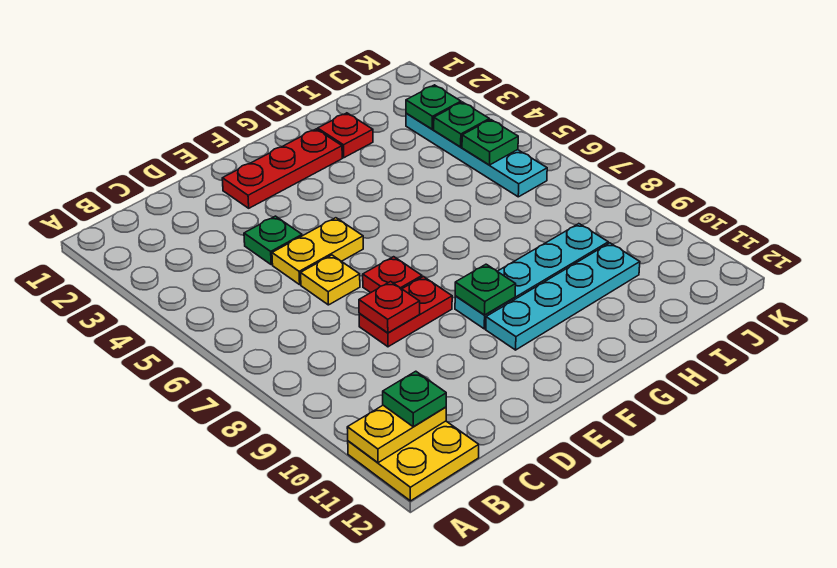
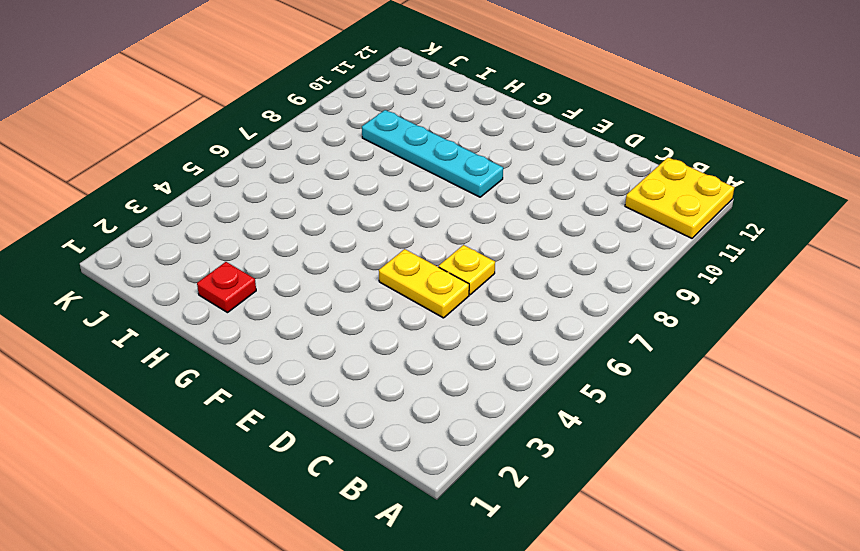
none -> green 1x1 plate [244,216,302,265]
none -> red 1x2 plate [359,277,452,347]
none -> red 1x3 plate [222,129,342,208]

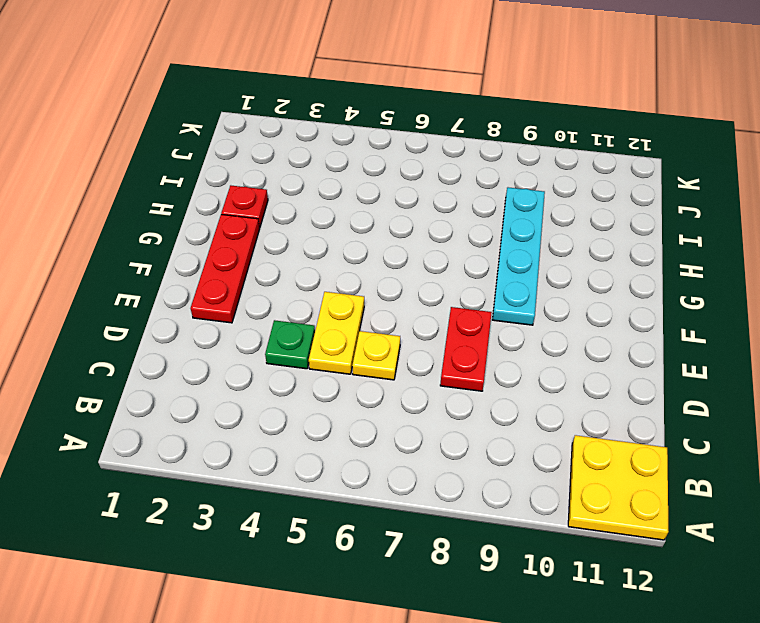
none -> red 1x1 plate [363,257,422,293]
none -> cyan 1x4 plate [486,243,640,350]
none -> cyan 1x4 plate [406,113,547,197]

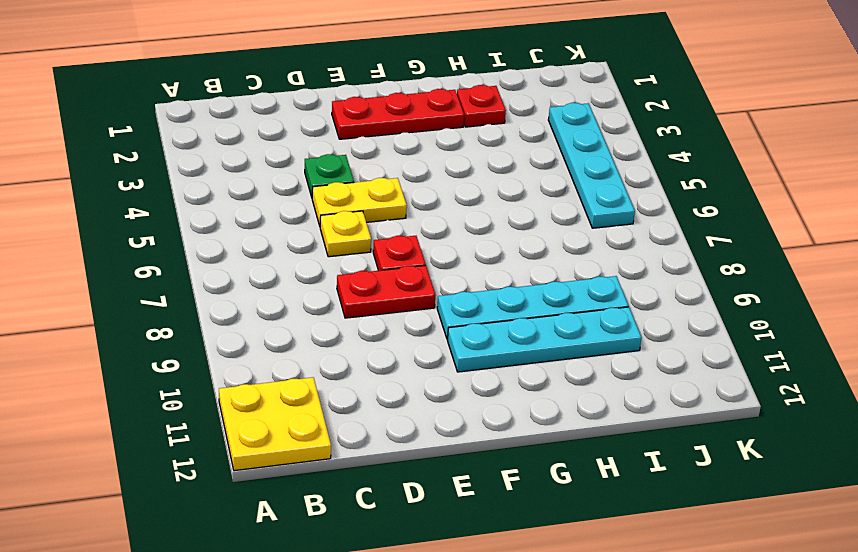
none -> yellow 1x2 plate [347,405,446,463]
none -> red 1x1 plate [359,281,420,333]
none -> green 1x1 plate [455,264,516,315]

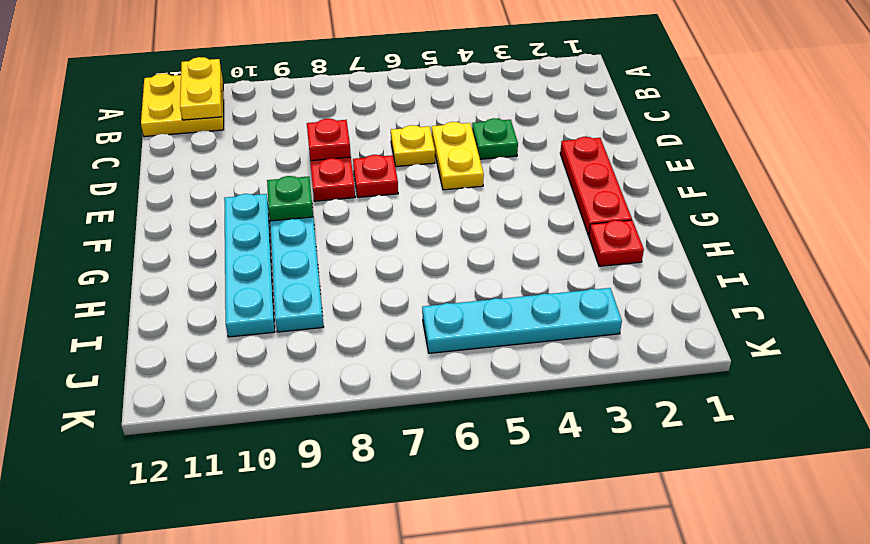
none -> green 1x1 plate [406,85,461,129]
none -> green 1x1 plate [434,102,489,147]
none -> green 1x1 plate [462,120,518,165]

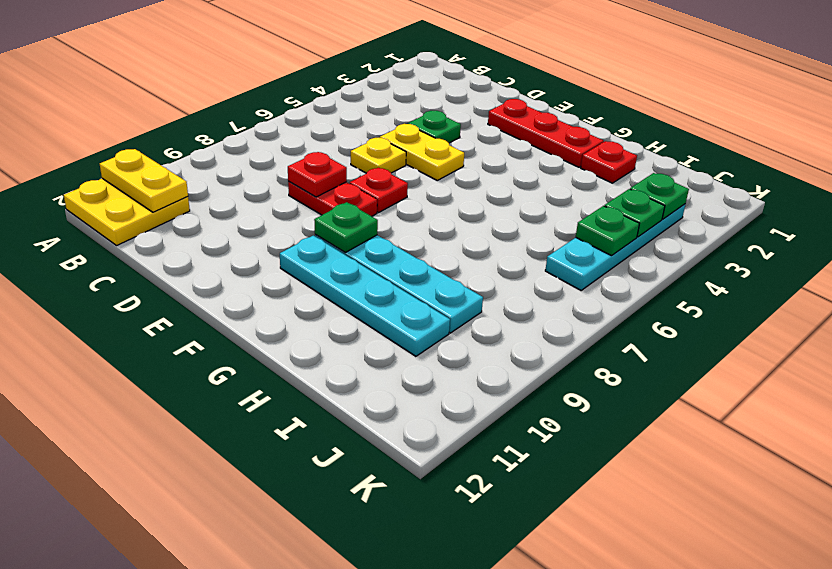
none -> green 1x1 plate [383,371,446,427]

